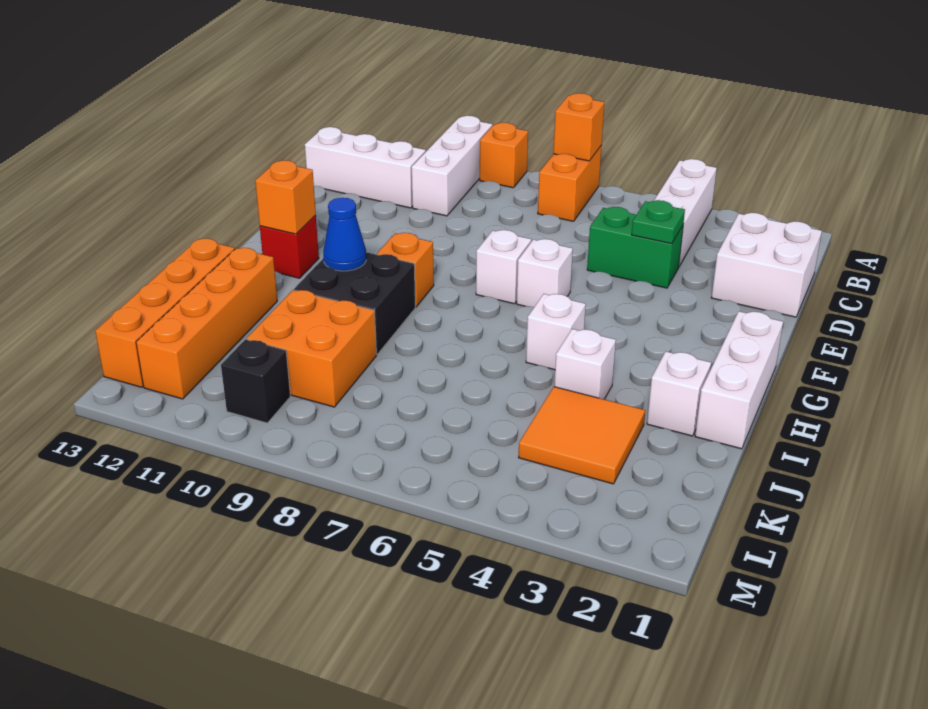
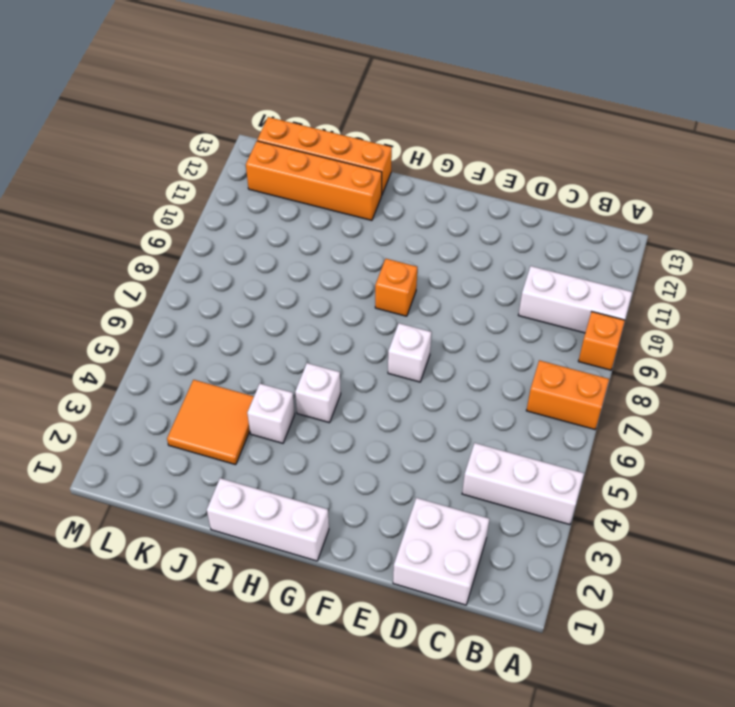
none -> white 1x3 brick [305,127,426,208]
none -> green 1x2 brick [587,207,683,288]
none -> white 1x1 brick [517,239,573,307]

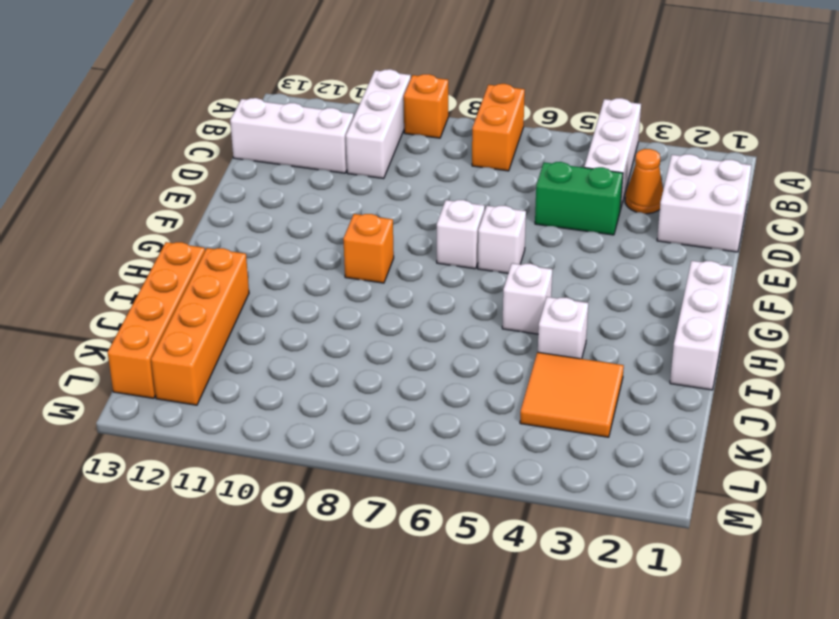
orange 1x1 cone [625,149,663,214] -> none
none -> red 1x1 brick [260,215,319,278]
none -> black 2x2 brick [294,252,415,354]
none -> white 1x1 brick [647,352,711,436]

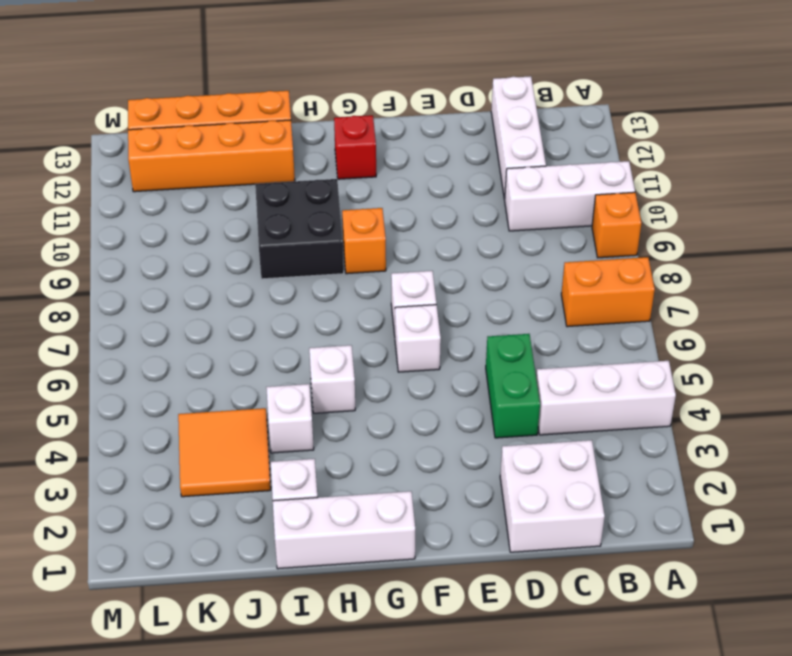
none -> orange 2x2 brick [247,290,376,407]
none -> black 1x1 brick [221,340,290,423]
none -> orange 1x1 brick [553,93,604,161]

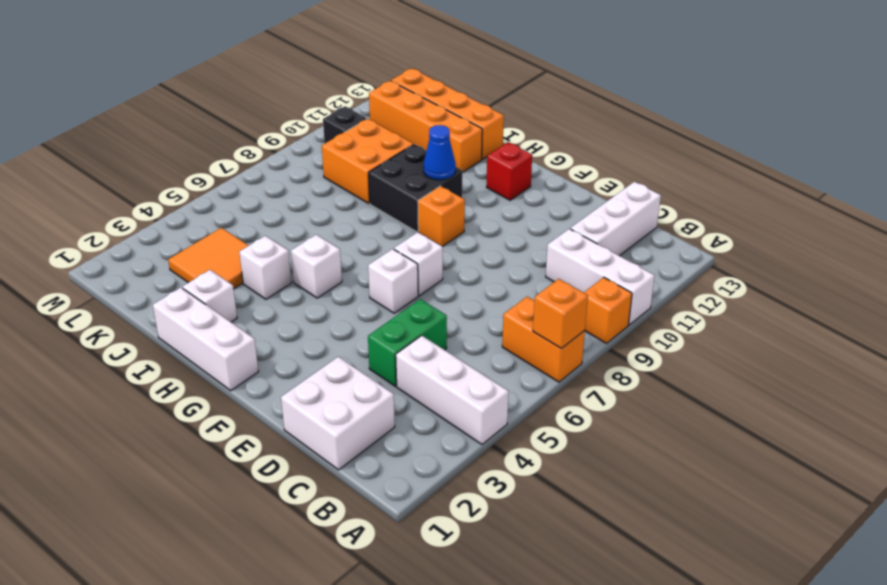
none -> green 1x1 plate [632,200,685,244]
none -> orange 1x1 brick [255,160,316,234]

